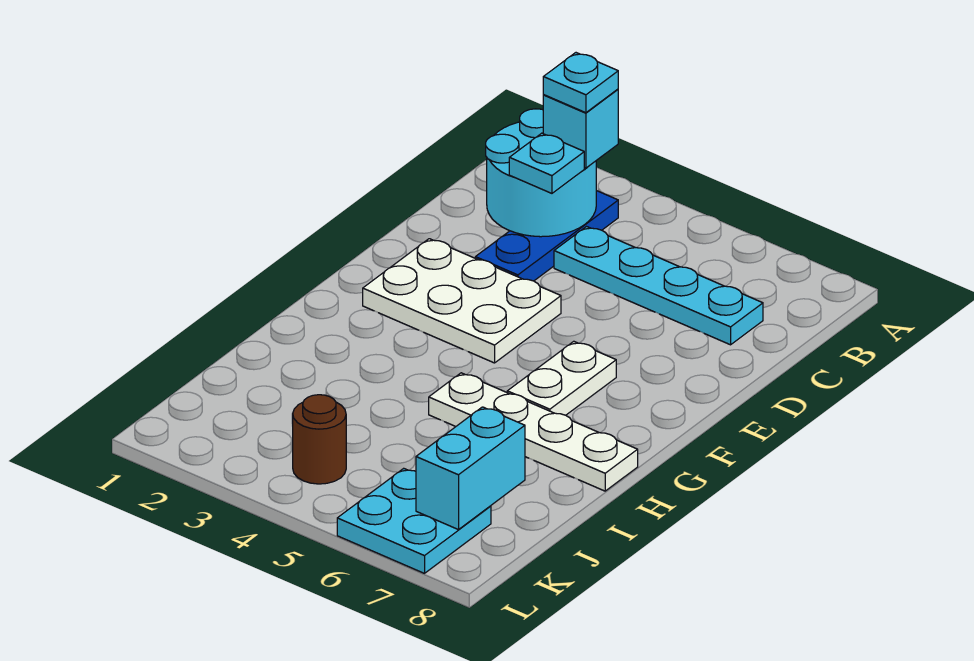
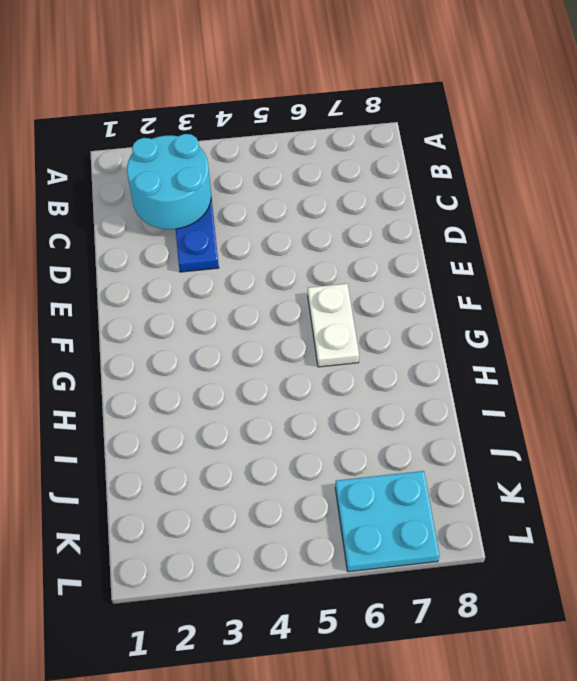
none -> cyan 1x4 plate [554,227,763,345]
none -> white 2x3 plate [363,239,561,363]
none -> white 1x4 plate [429,373,638,491]

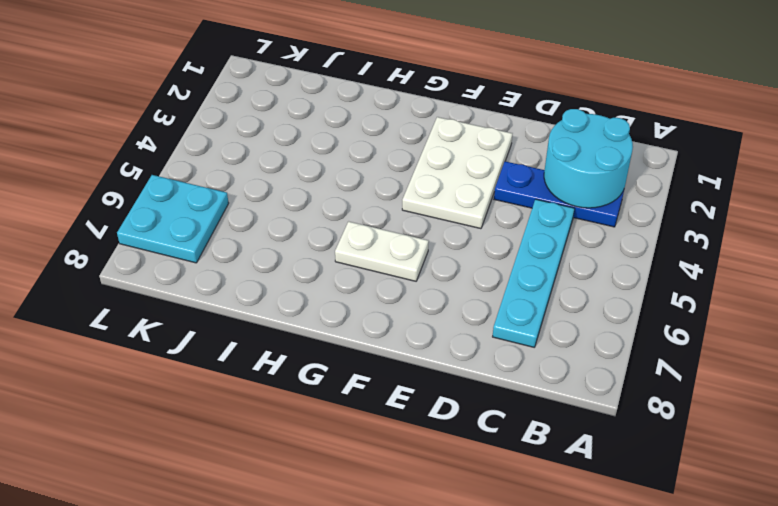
none -> white 1x4 plate [429,373,638,491]
none -> brown 1x1 round brick [293,395,346,484]
none -> cyan 1x2 brick [416,407,525,530]

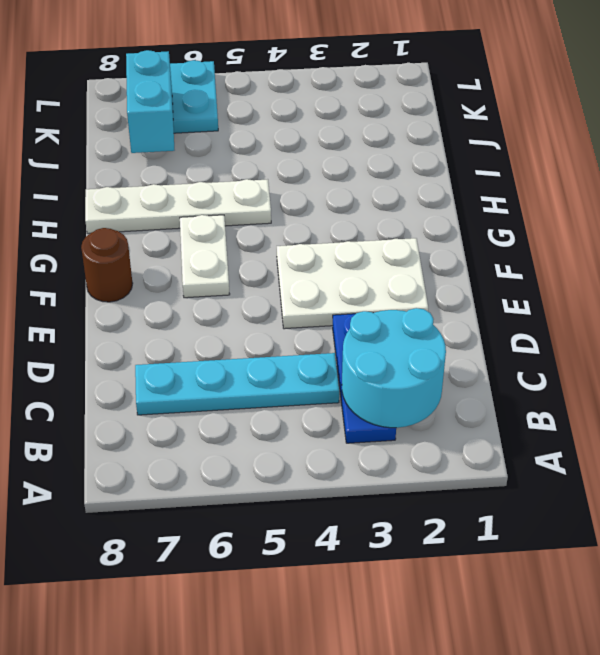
brown 1x1 round brick [81,228,133,302] -> brown 1x1 round brick moved to [293,395,346,484]
none -> cyan 1x1 brick [543,89,618,168]
none -> cyan 1x1 plate [509,133,584,193]
none -> cyan 1x1 plate [543,53,618,113]

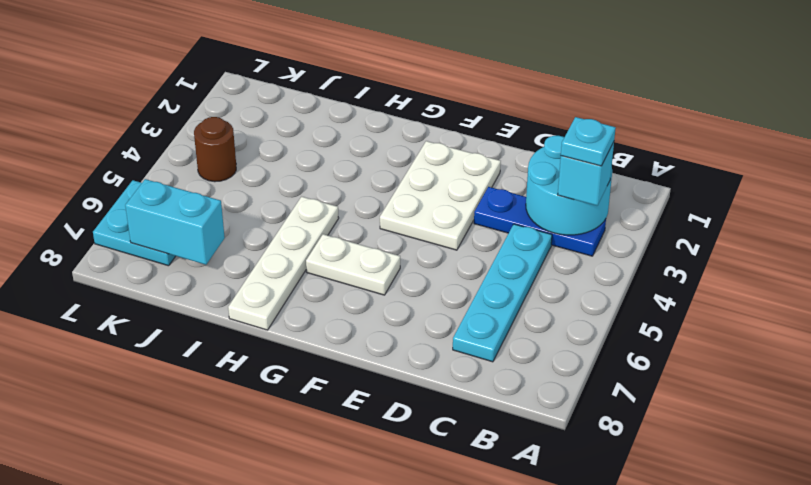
none -> cyan 1x1 plate [509,133,584,193]

